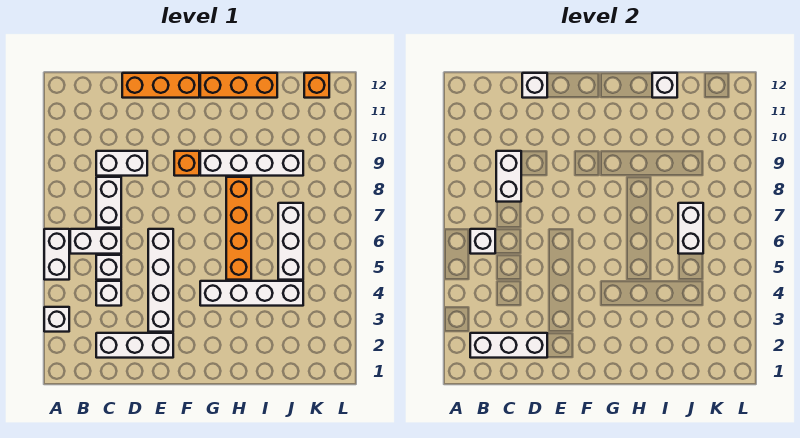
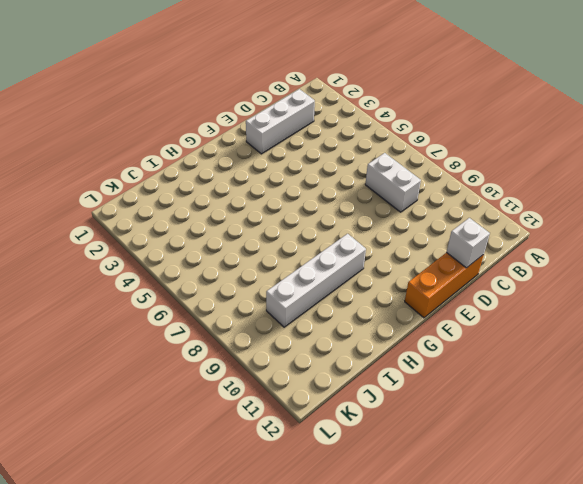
none -> white 1x1 brick [44,307,69,332]
none -> white 1x2 brick [44,229,69,280]
none -> white 1x2 brick [70,229,121,254]

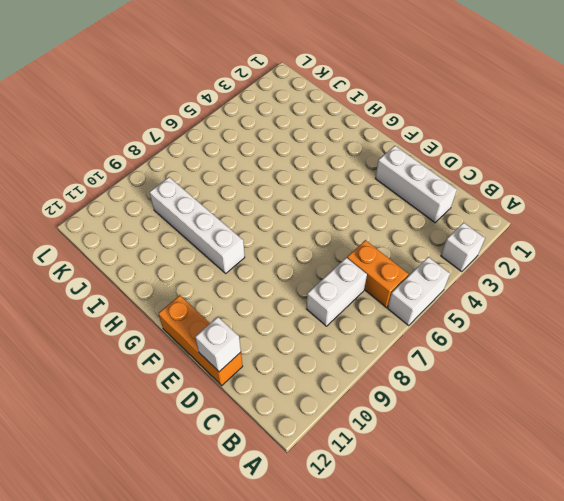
orange 1x2 brick [347,240,409,307] -> white 1x2 brick [70,229,121,254]
none -> white 1x1 brick [96,281,121,306]
none -> white 1x1 brick [96,255,121,280]
none -> white 1x2 brick [96,151,147,176]

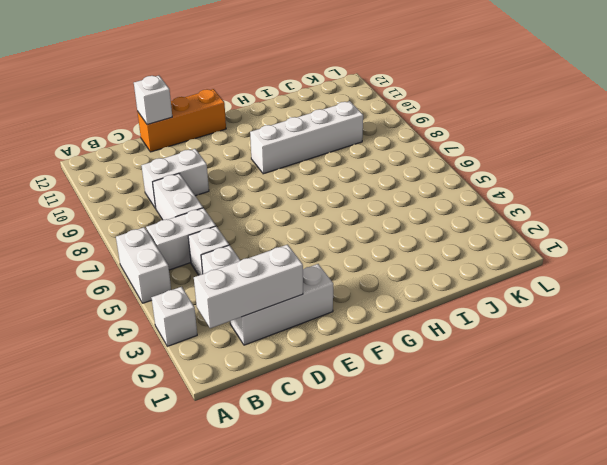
none -> white 1x4 brick [148,229,173,332]
none -> orange 1x1 brick [174,151,199,176]
none -> white 1x4 brick [200,281,303,306]

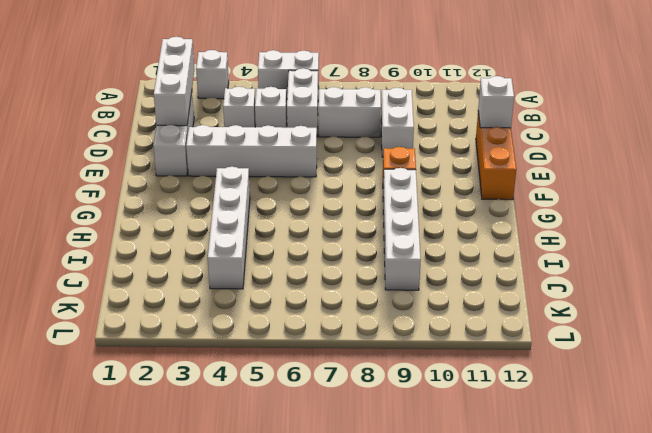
none -> orange 1x3 brick [200,73,277,98]
none -> orange 1x4 brick [226,177,251,280]
none -> white 1x3 brick [278,203,303,280]

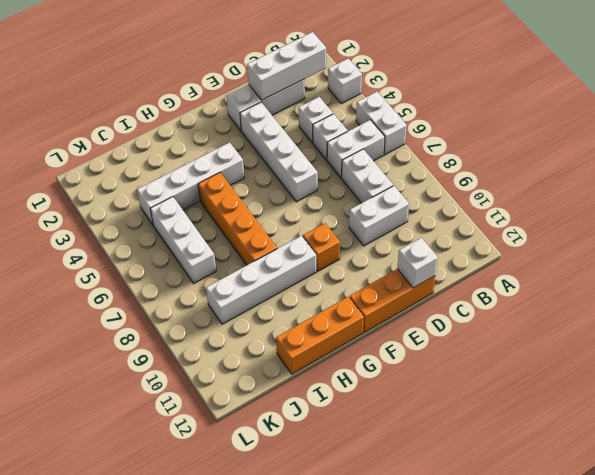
none -> orange 1x1 brick [304,73,329,98]
none -> white 1x1 brick [470,229,495,254]
none -> white 1x2 brick [496,151,521,202]

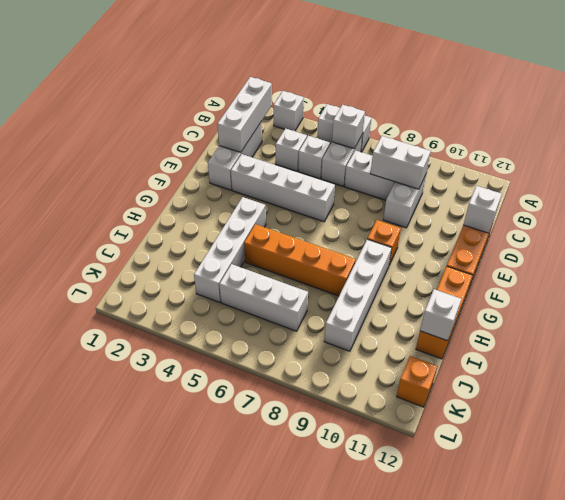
none -> white 1x2 brick [678,203,703,254]

